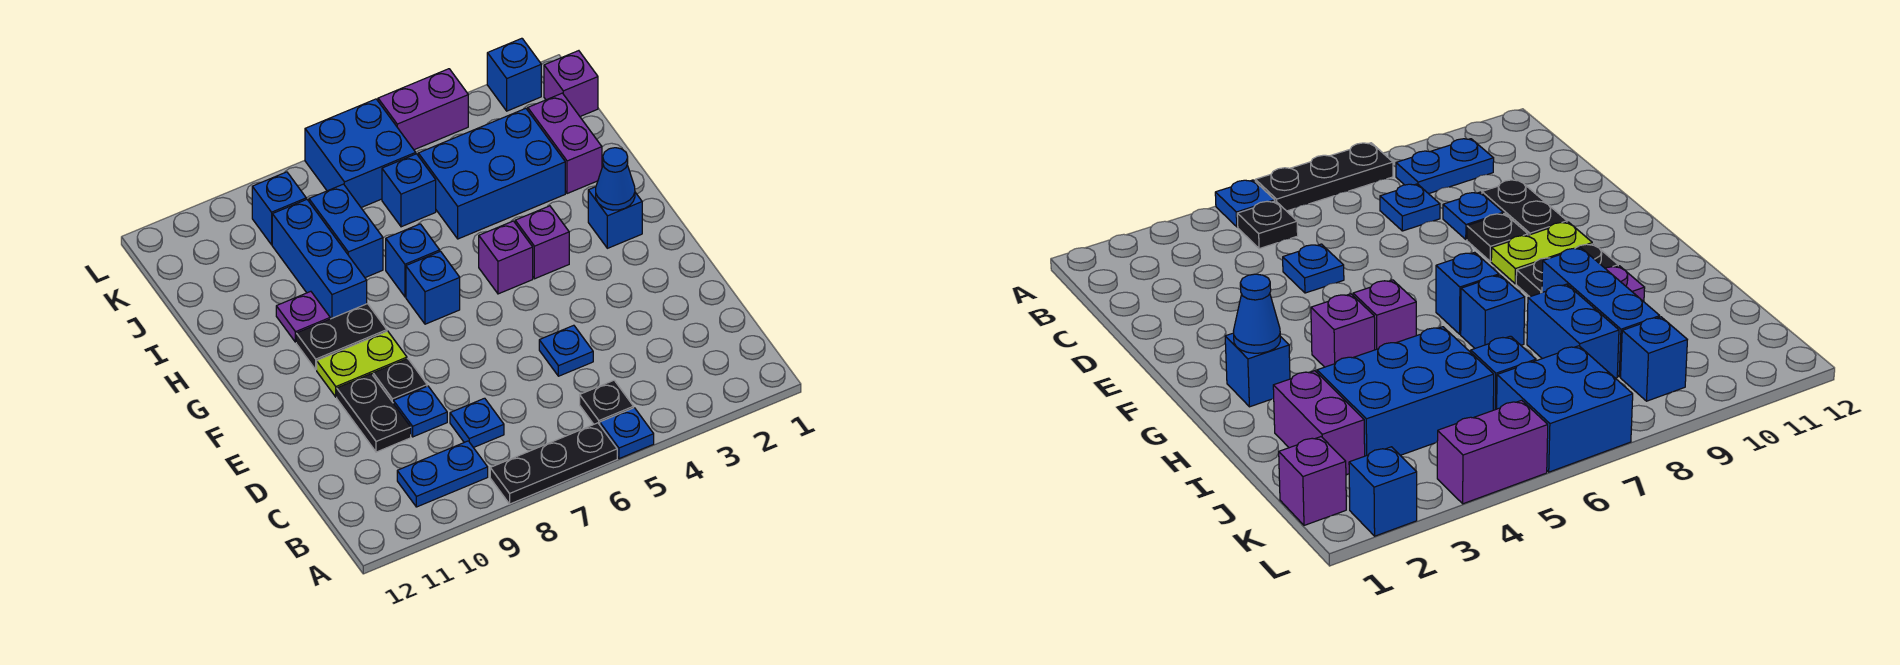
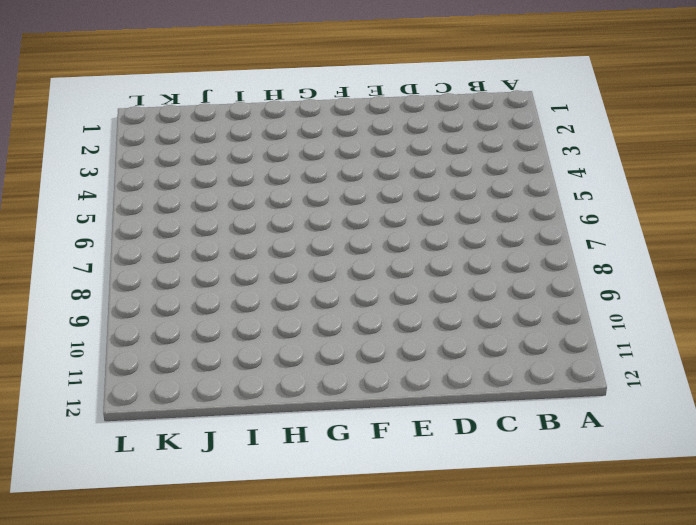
none -> blue 1x1 plate [600,408,654,459]
none -> black 1x3 plate [490,423,617,504]
none -> black 1x1 plate [580,380,634,425]

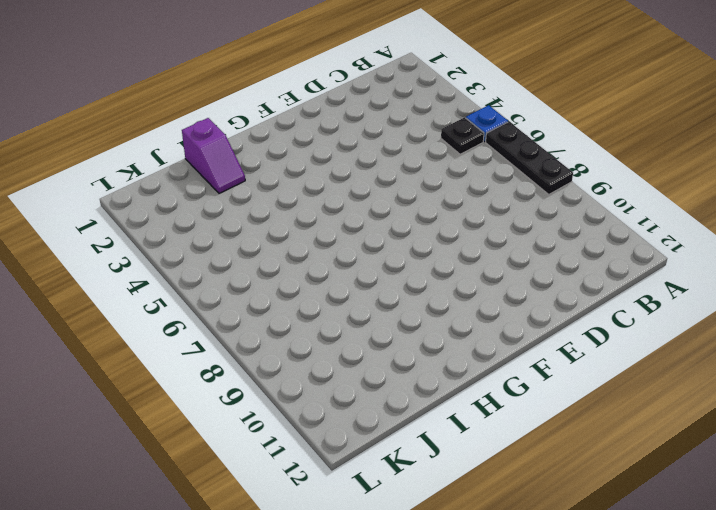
purple 1x2 slope [182,118,245,193] -> purple 1x2 brick [528,93,602,194]
none -> blue 1x2 plate [397,441,488,507]
none -> blue 1x1 plate [450,398,504,448]
none -> blue 1x1 plate [539,325,593,376]

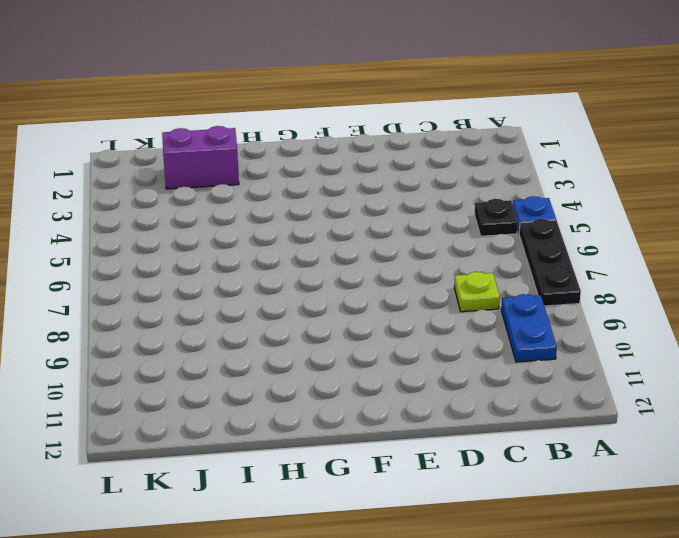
lime 1x1 plate [454,272,500,312] -> blue 1x1 plate [450,398,504,448]
none -> blue 1x1 plate [539,325,593,376]
none -> blue 1x1 plate [393,386,447,437]
none -> black 1x2 plate [337,374,411,452]

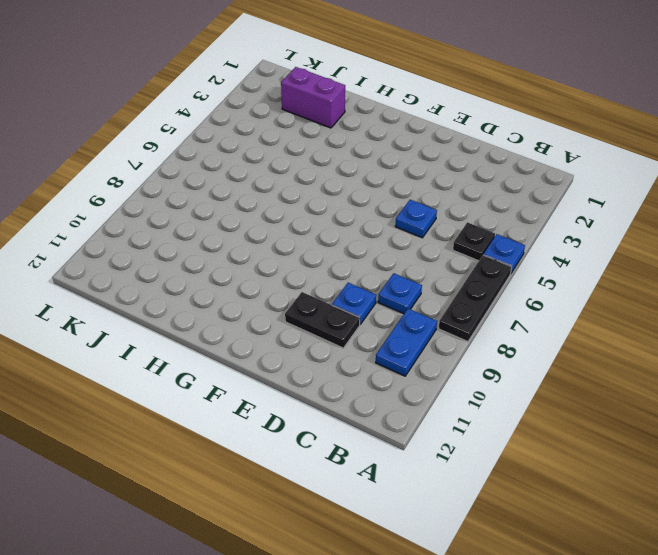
none -> black 1x1 plate [373,359,427,402]
none -> lime 1x2 plate [317,331,407,397]
none -> blue 1x1 brick [588,187,642,248]

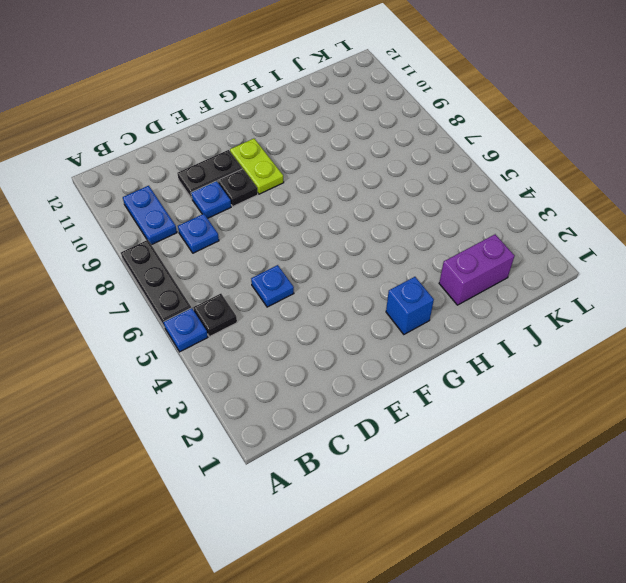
none -> purple 1x1 brick [515,206,569,279]
none -> purple 1x1 brick [479,221,533,294]
none -> blue 1x1 brick [406,251,460,324]

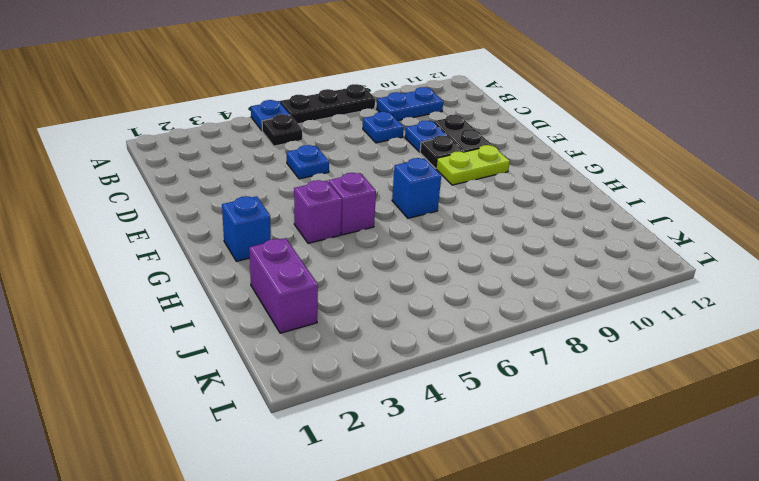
none -> black 1x2 plate [296,304,387,370]
none -> blue 1x1 brick [386,224,440,297]
none -> blue 1x3 brick [272,199,367,319]

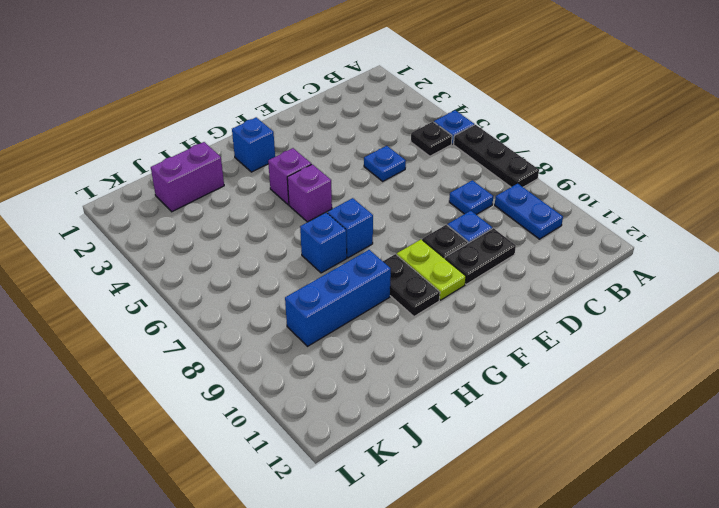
none -> purple 1x1 plate [276,291,330,342]
none -> blue 2x3 brick [418,108,565,239]
none -> blue 1x2 brick [309,184,383,278]

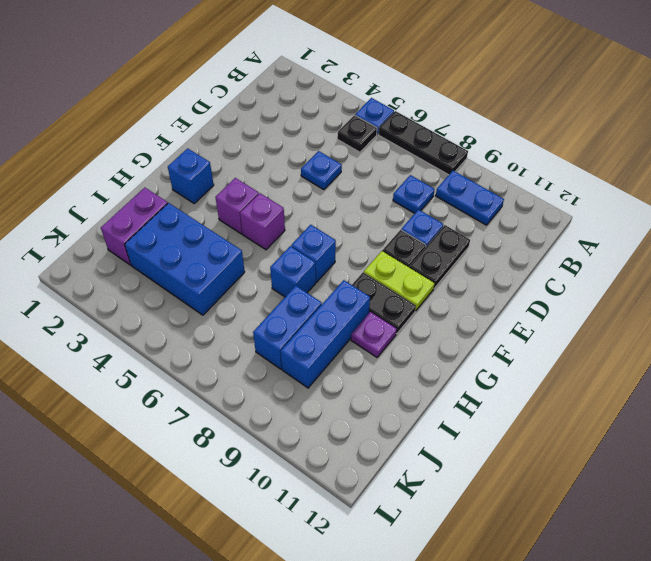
none -> blue 1x1 brick [382,154,436,227]
none -> purple 1x1 brick [544,51,598,116]
none -> blue 2x2 brick [305,99,416,208]

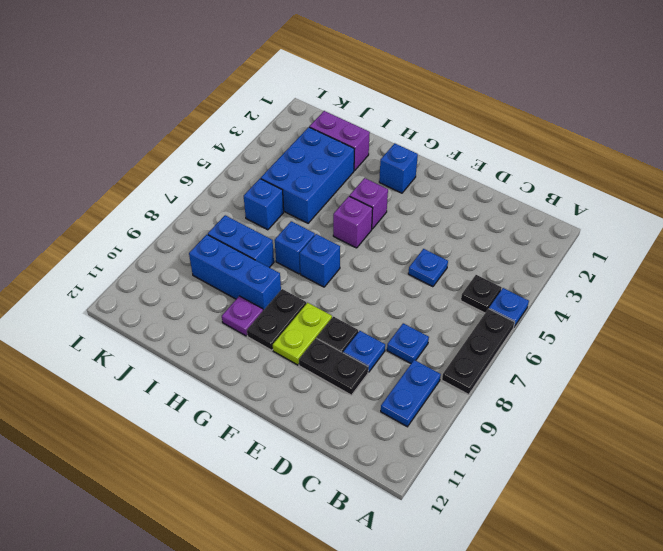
none -> purple 1x1 brick [544,51,598,116]
none -> blue 2x2 brick [305,99,416,208]
none -> blue 1x1 brick [252,172,306,245]

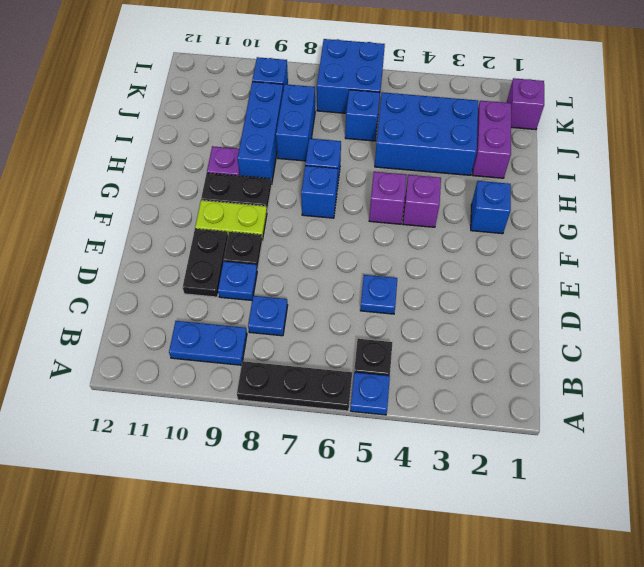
none -> blue 1x1 brick [487,38,541,111]
none -> purple 1x2 brick [378,69,468,150]
none -> blue 1x1 cone [596,148,635,210]

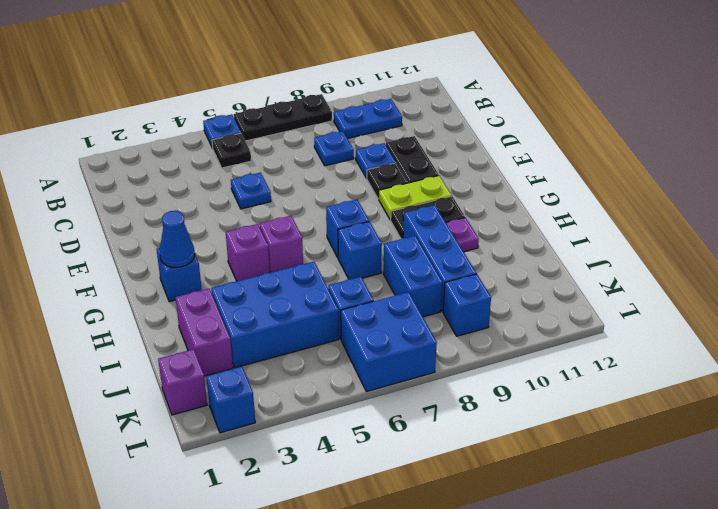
none -> purple 1x2 brick [378,69,468,150]

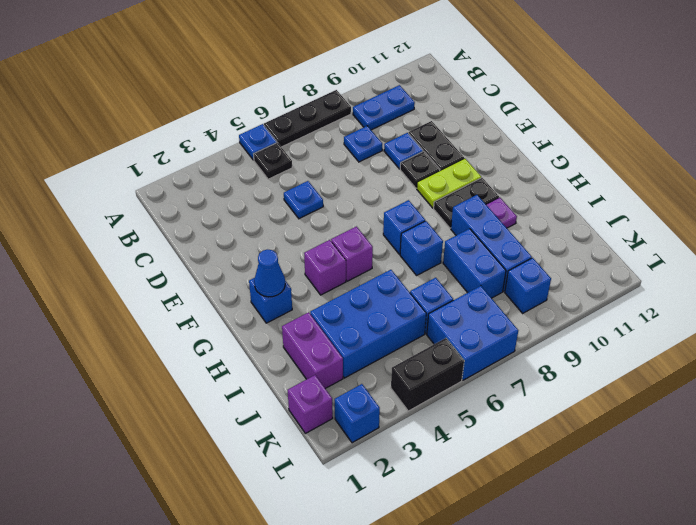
black 1x2 brick [391,338,464,411] -> purple 1x2 brick [378,69,468,150]

